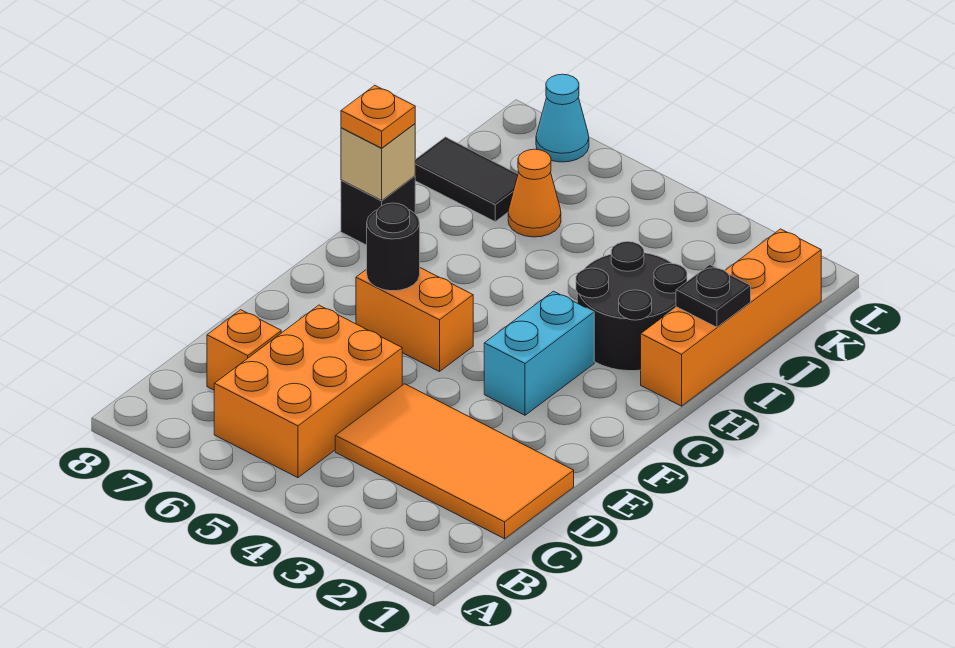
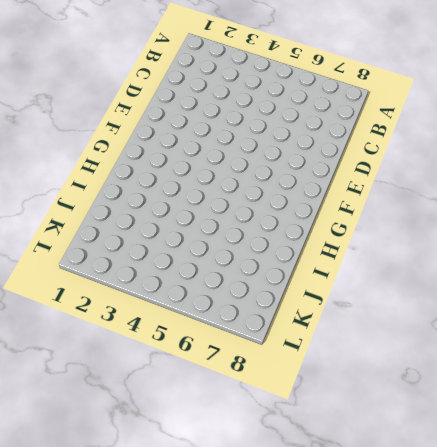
none -> orange 2x3 brick [214,305,402,478]
none -> orange 2x4 tile [335,384,574,539]
none -> orange 1x1 brick [207,310,281,390]

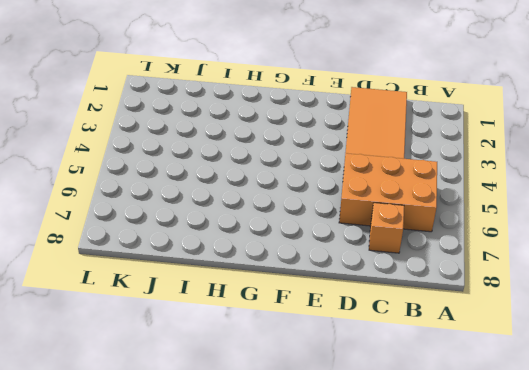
none -> cyan 1x2 brick [484,291,594,415]
none -> orange 1x2 brick [356,268,473,372]
none -> orange 1x4 brick [641,229,821,406]

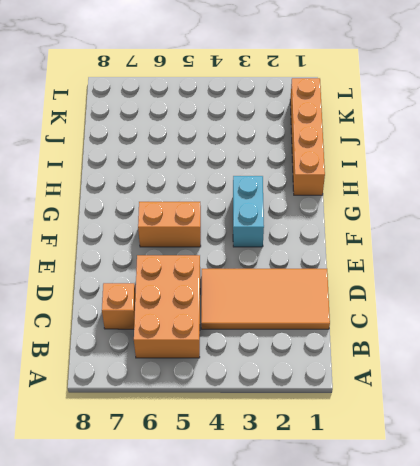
none -> black 2x2 round brick [576,242,687,371]
none -> black 1x1 brick [341,176,415,245]
none -> orange 1x1 cone [508,149,561,237]

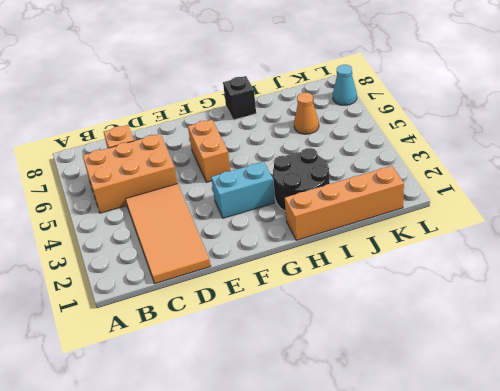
none -> black 1x2 tile [415,137,518,221]
none -> black 1x1 round brick [367,203,420,291]
none -> tan 1x1 brick [341,124,415,200]

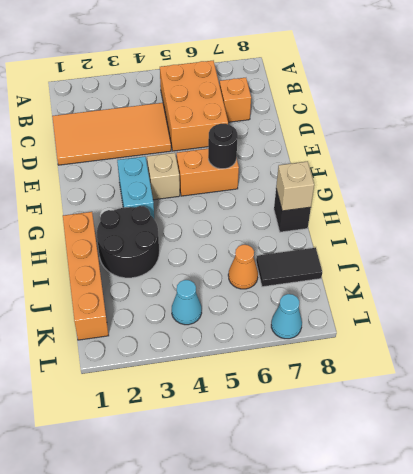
tan 1x1 brick [147,153,180,200] -> none
cyan 1x1 cone [172,280,202,325] -> none
none -> black 1x1 plate [676,265,751,327]
none -> orange 1x1 plate [341,85,415,148]

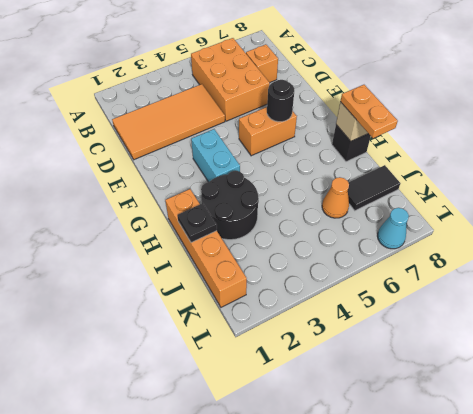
orange 1x2 plate [340,85,398,138] -> orange 1x1 plate [341,85,415,148]

